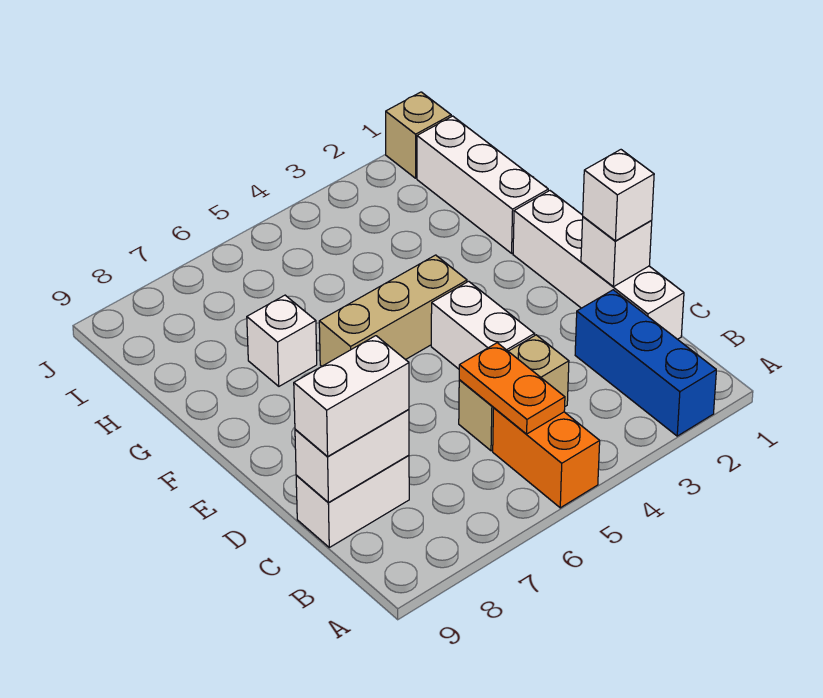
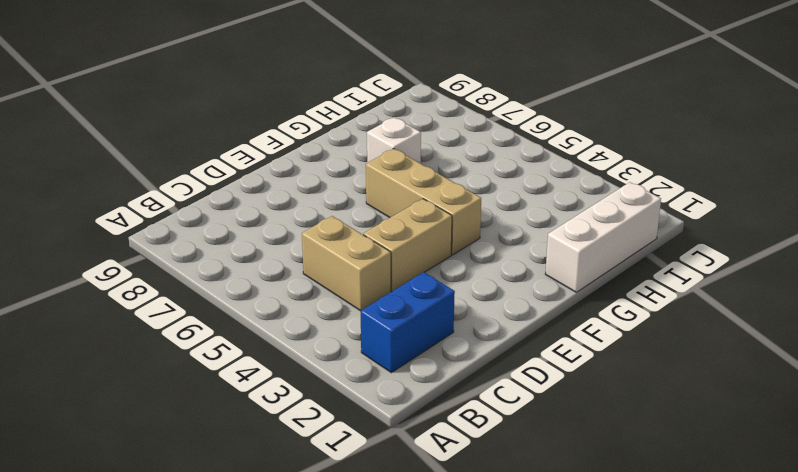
blue 1x2 brick [361,272,455,373] -> blue 1x3 brick [575,290,716,436]
tan 1x2 brick [363,199,452,291] -> white 1x2 brick [431,281,534,369]
none -> orange 1x2 brick [493,408,600,508]
none -> white 1x4 brick [513,191,684,339]
none -> white 1x2 brick [296,455,409,547]

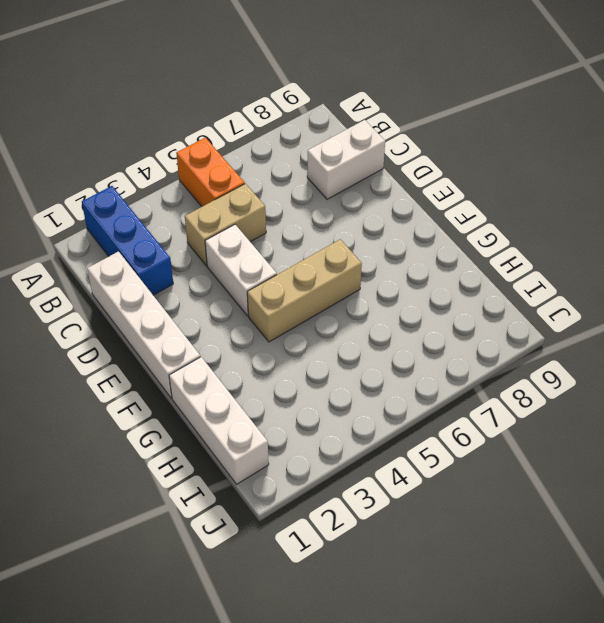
none -> white 1x1 brick [247,295,317,386]
none -> tan 1x1 brick [386,92,451,178]
none -> orange 1x2 plate [459,343,565,434]

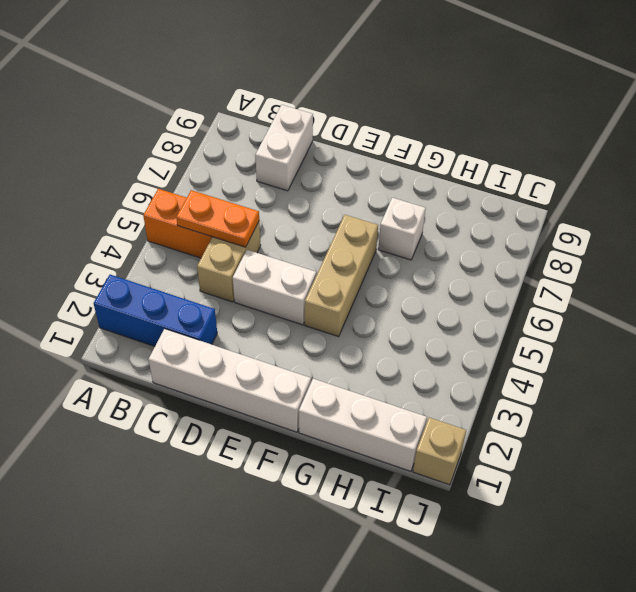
none -> white 1x2 brick [295,409,409,503]
none -> white 1x1 brick [581,217,652,287]
none -> white 1x2 brick [294,336,409,456]

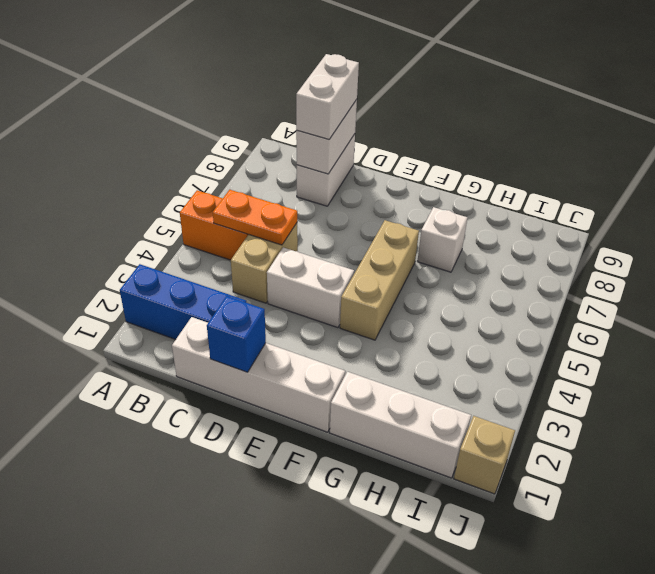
blue 1x1 brick [207,296,266,372] -> white 1x1 brick [581,217,652,287]
none -> white 1x1 brick [583,150,654,241]

